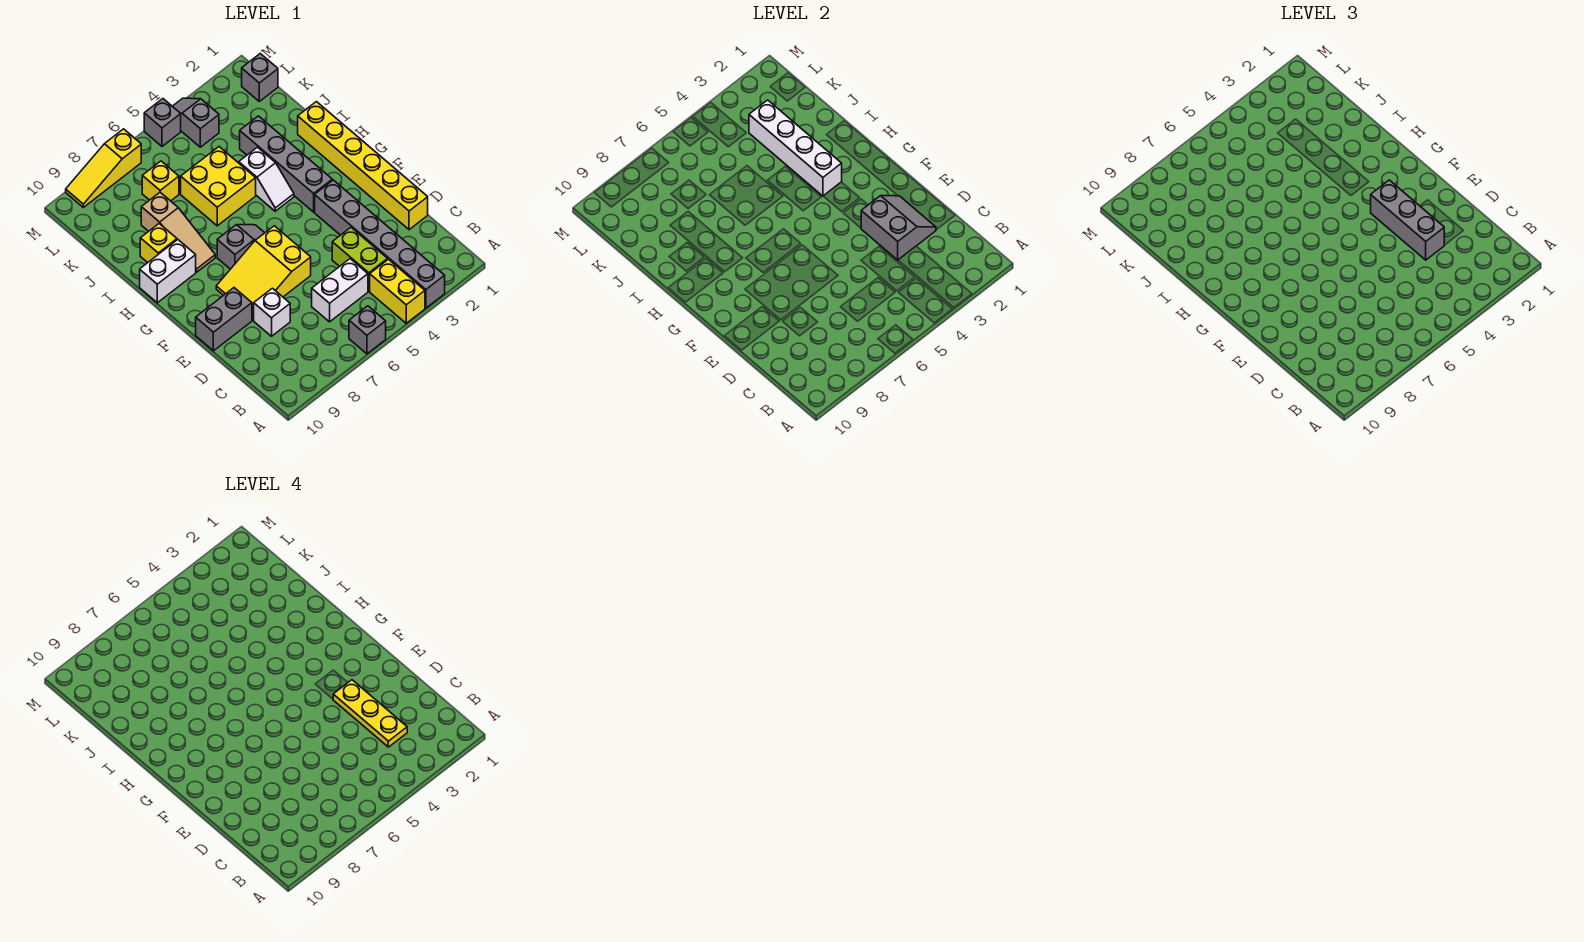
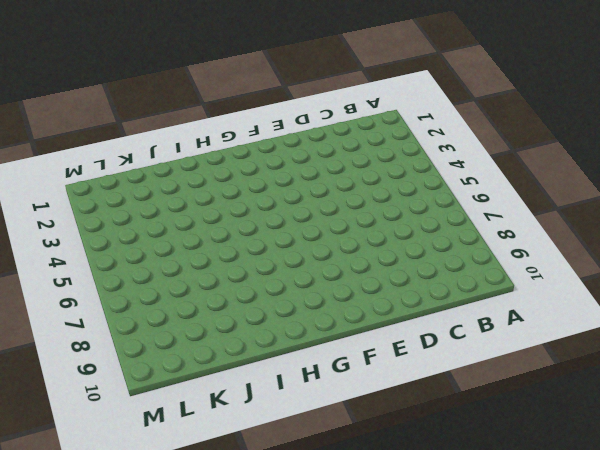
none -> grey 1x6 brick [315,180,445,308]
none -> yellow 1x2 brick [370,259,425,323]
none -> grey 1x1 brick [349,306,386,354]

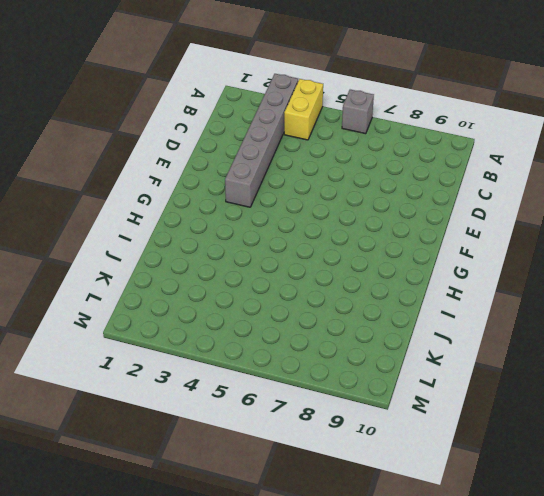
none -> lime 1x2 brick [332,228,388,291]
none -> white 1x2 brick [312,259,368,322]
none -> yellow 1x6 brick [298,102,428,230]

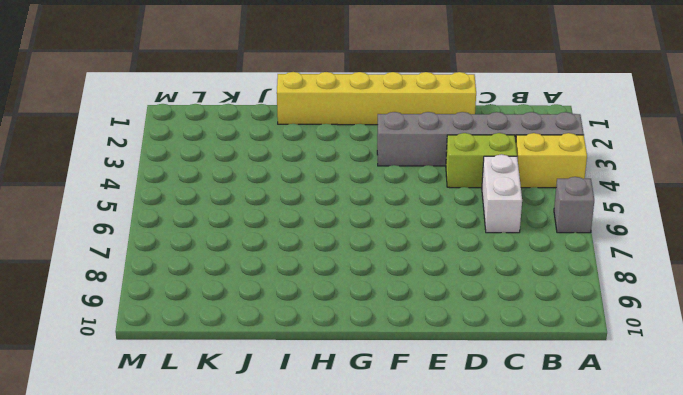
none -> white 1x1 brick [254,288,290,336]
none -> yellow 2x3 slope [216,226,311,320]
none -> grey 1x2 brick [196,288,252,351]

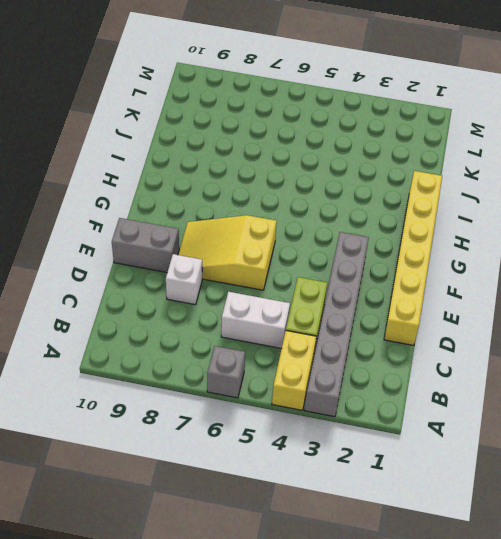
none -> grey 1x4 brick [240,116,332,212]
none -> grey 1x2 slope [217,225,264,269]
none -> white 1x2 slope [239,147,294,211]

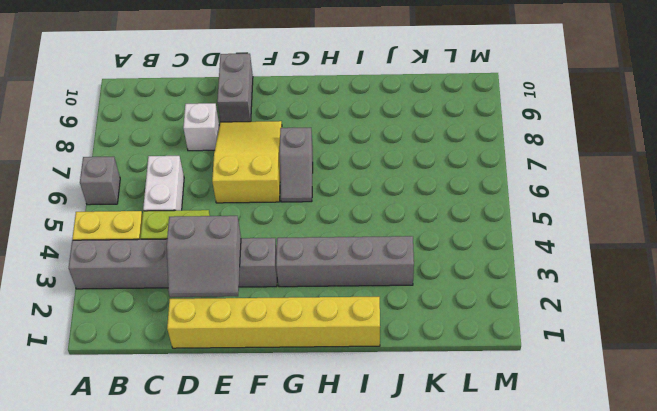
none -> white 1x2 slope [239,147,294,211]
none -> tan 1x3 slope [141,192,215,272]
none -> white 1x2 brick [140,240,196,303]

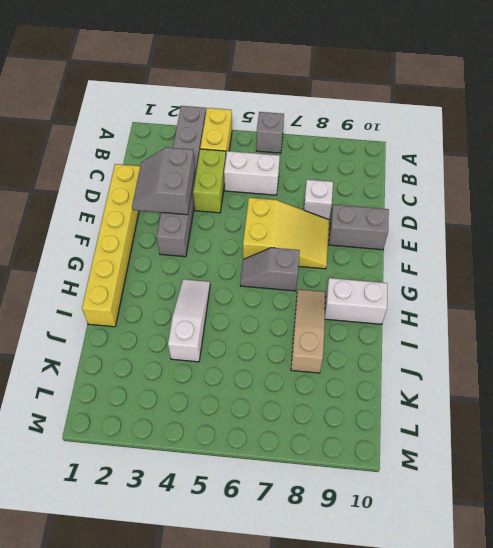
white 1x3 slope [168,279,210,362] -> white 1x2 slope [239,147,294,211]
none -> grey 1x4 brick [240,116,332,212]
none -> yellow 2x2 brick [181,147,256,226]
none -> yellow 1x1 brick [140,224,177,263]

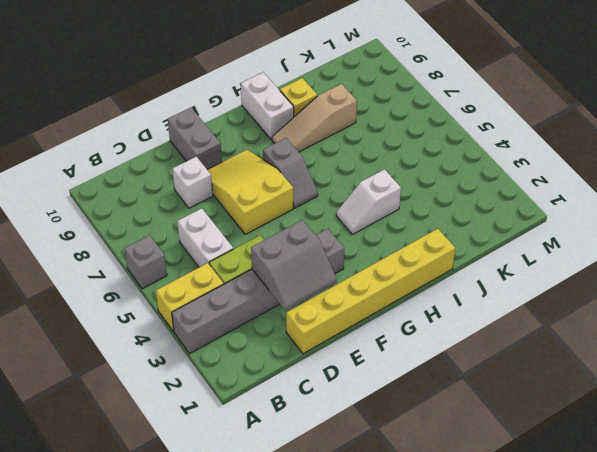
none -> grey 1x4 brick [240,116,332,212]
none -> yellow 2x2 brick [181,147,256,226]
none -> yellow 1x1 brick [142,161,179,201]

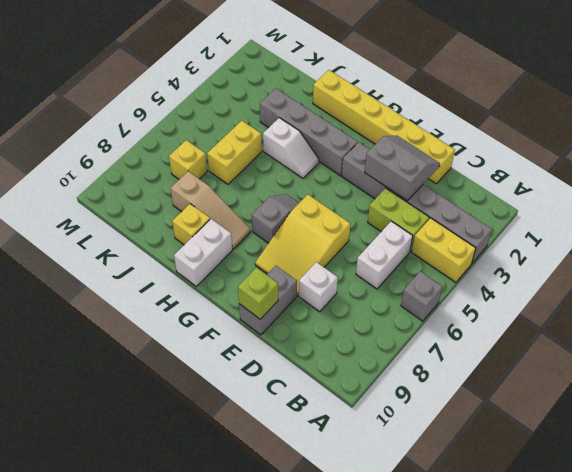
lime 1x1 brick [238,268,278,319] -> none
yellow 1x2 brick [207,121,262,184] -> yellow 2x2 brick [181,147,256,226]
none -> grey 1x1 brick [242,54,278,101]
none -> grey 1x2 slope [172,98,219,147]
none -> grey 1x1 brick [144,99,181,146]

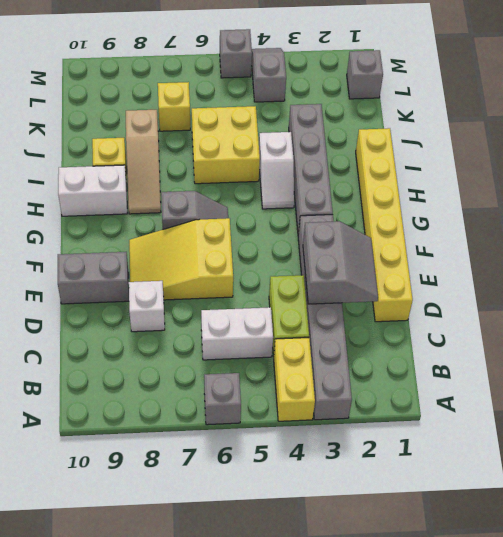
none -> yellow 1x3 slope [66,129,141,207]
none -> white 1x4 brick [749,100,842,196]
none -> grey 1x3 brick [1371,180,1444,260]

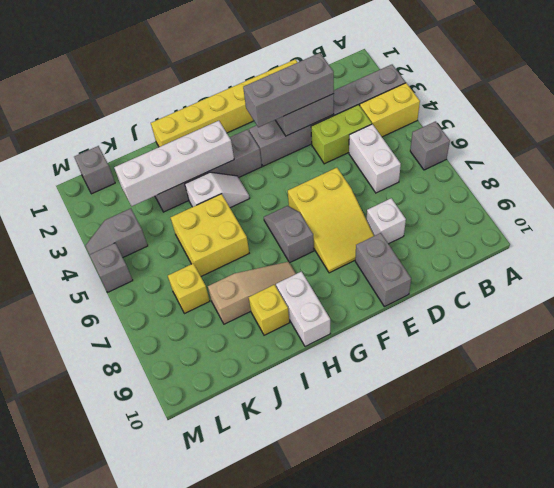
none -> yellow 1x3 slope [66,129,141,207]
none -> yellow 1x3 plate [333,680,407,747]

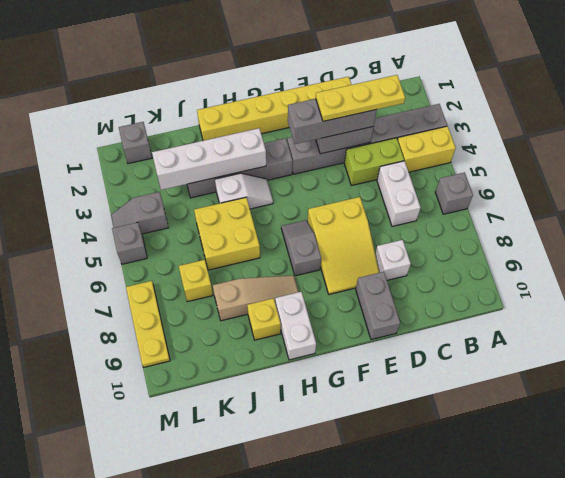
yellow 1x3 plate [126,281,170,367] -> yellow 1x3 slope [66,129,141,207]

